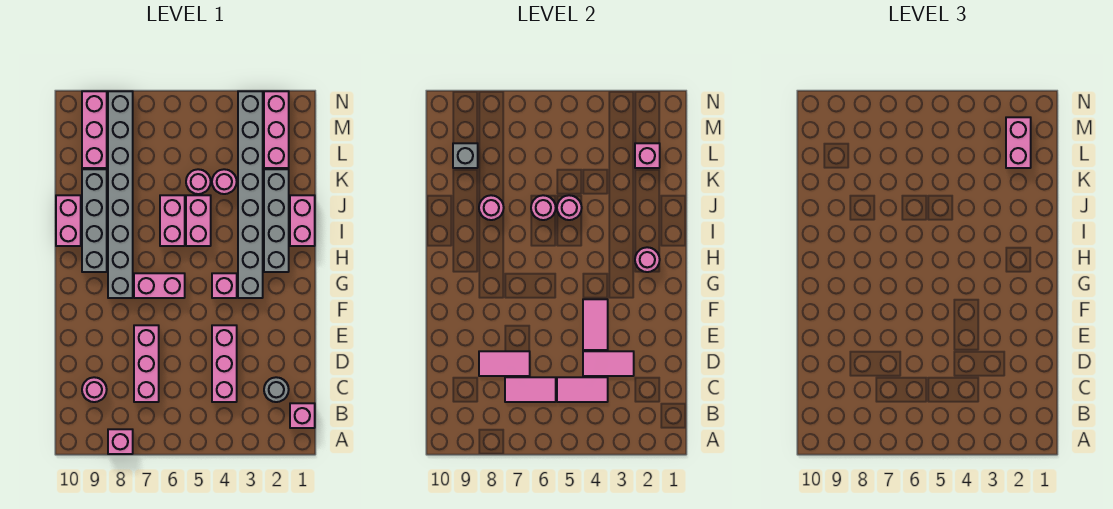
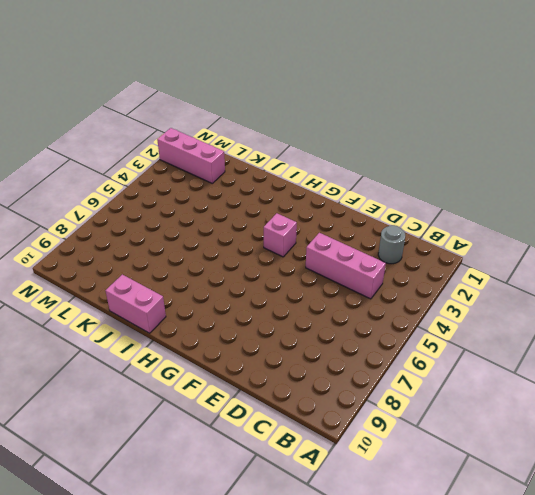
none -> pink 1x1 brick [108,429,133,454]
none -> pink 1x1 brick [290,403,315,428]
none -> pink 1x3 brick [134,325,159,402]
none -> pink 1x1 round brick [82,377,107,402]

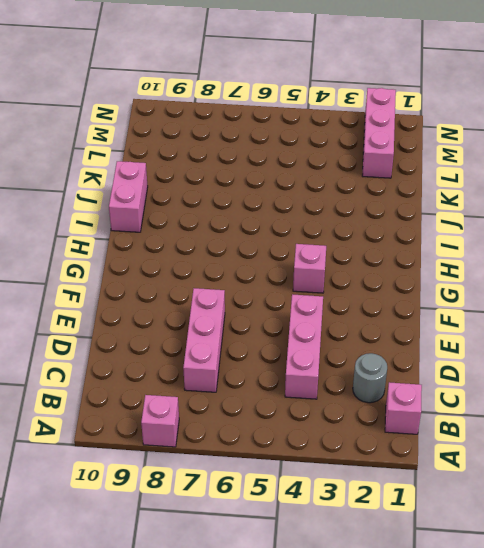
none -> pink 1x1 round brick [82,377,107,402]
none -> grey 1x8 brick [238,91,263,298]
none -> pink 1x2 brick [134,273,185,298]
none -> grey 1x8 brick [108,91,133,298]

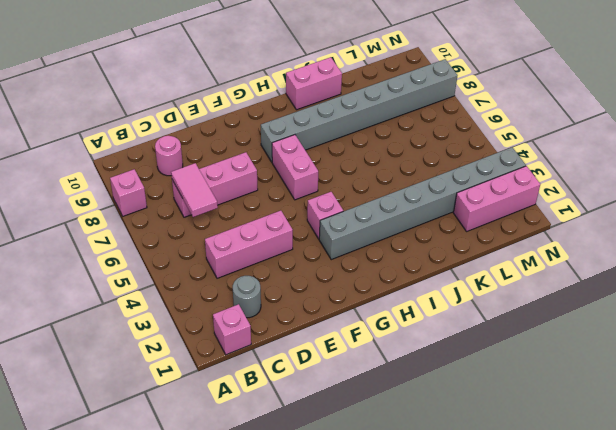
none -> grey 1x4 brick [264,169,289,272]
none -> grey 1x4 brick [82,169,107,272]
none -> pink 1x2 brick [290,195,315,246]
none -> pink 1x2 brick [186,195,211,246]

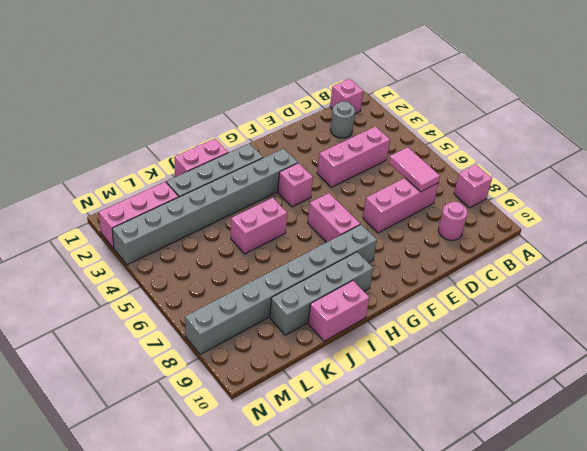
none -> pink 1x2 brick [160,195,185,246]
none -> pink 1x1 round brick [212,169,237,194]
none -> pink 1x1 round brick [186,169,211,194]
none -> pink 1x3 brick [82,91,107,168]

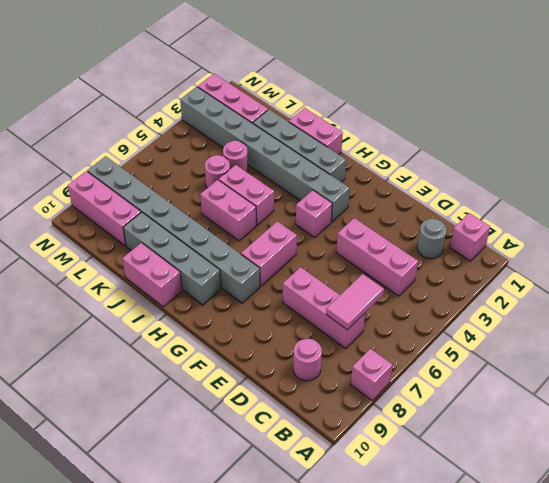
none -> pink 1x2 tile [557,377,608,402]
none -> pink 1x2 tile [583,351,634,376]
none -> pink 1x2 tile [479,351,530,376]
none -> pink 1x2 tile [583,299,608,350]

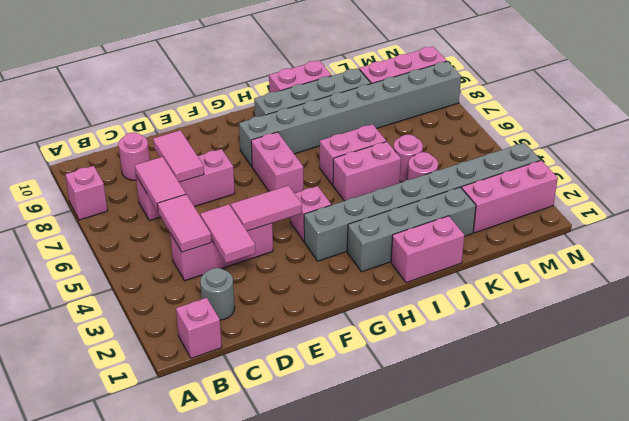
none -> pink 1x1 round brick [635,247,660,272]
none -> pink 1x1 round brick [557,195,582,220]
none -> pink 1x1 round brick [531,195,556,220]
none -> pink 1x1 round brick [479,195,504,220]

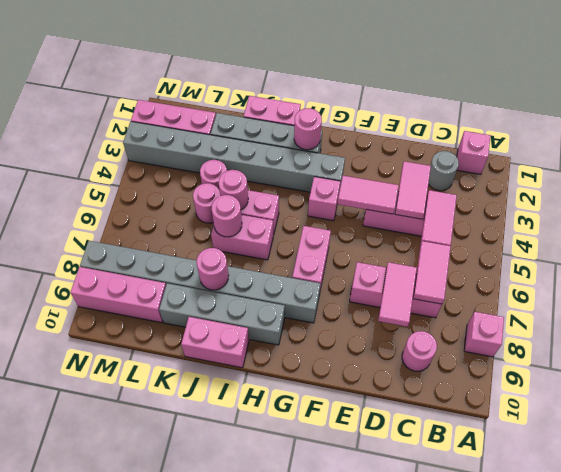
none -> pink 1x1 brick [635,143,660,168]
none -> grey 1x1 brick [453,143,478,168]
none -> pink 1x2 brick [1006,117,1031,168]

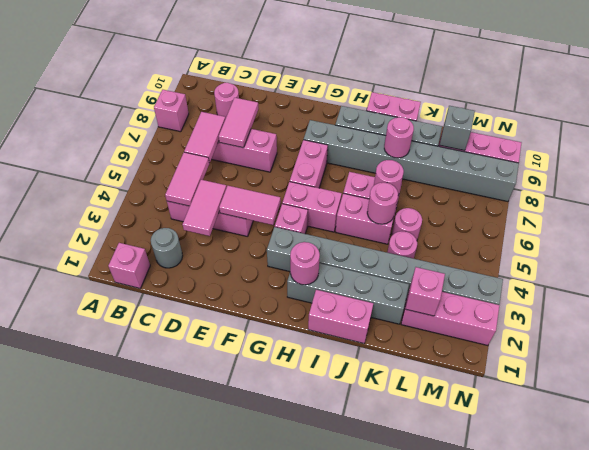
pink 1x2 brick [282,182,342,232] -> pink 1x2 brick moved to [1006,117,1031,168]

